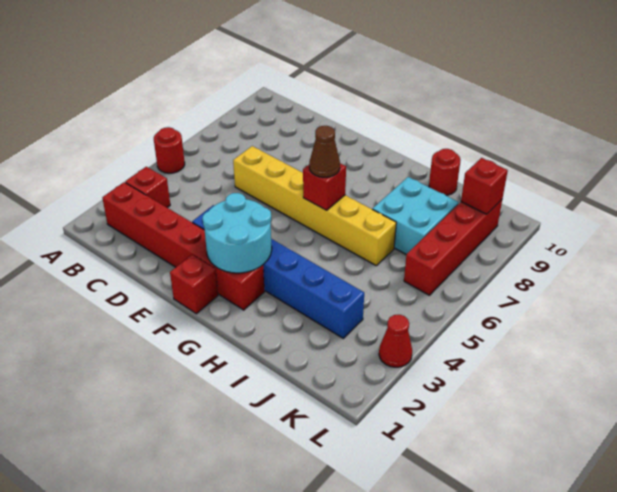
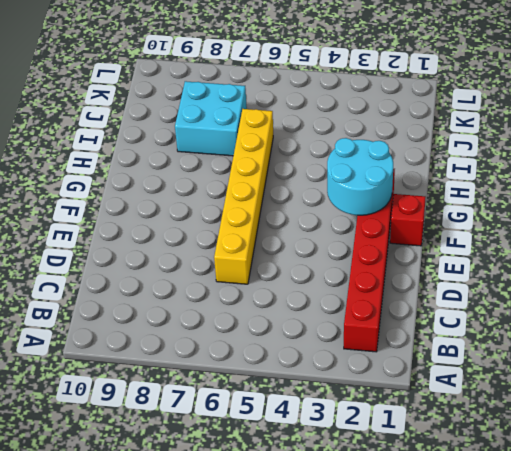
none -> red 1x1 round brick [154,127,185,173]
none -> red 1x1 brick [125,167,170,208]
none -> blue 1x6 brick [192,205,364,338]

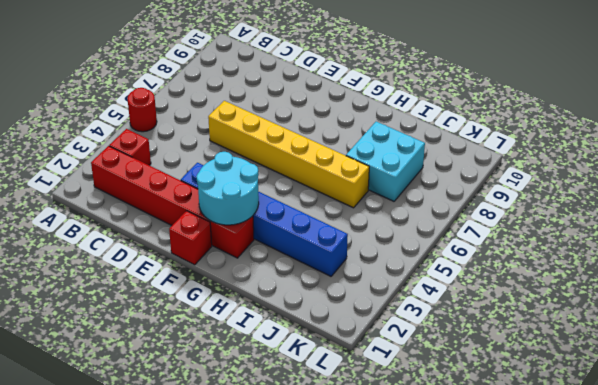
none -> red 1x1 round brick [429,149,461,195]
none -> red 1x4 brick [404,200,502,295]
none -> red 1x1 cone [379,315,412,367]

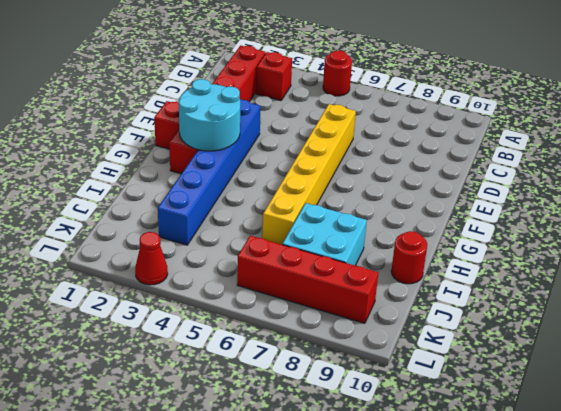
none -> red 1x1 brick [303,163,346,210]
none -> red 1x1 brick [461,158,508,214]
none -> brown 1x1 cone [309,126,340,177]

